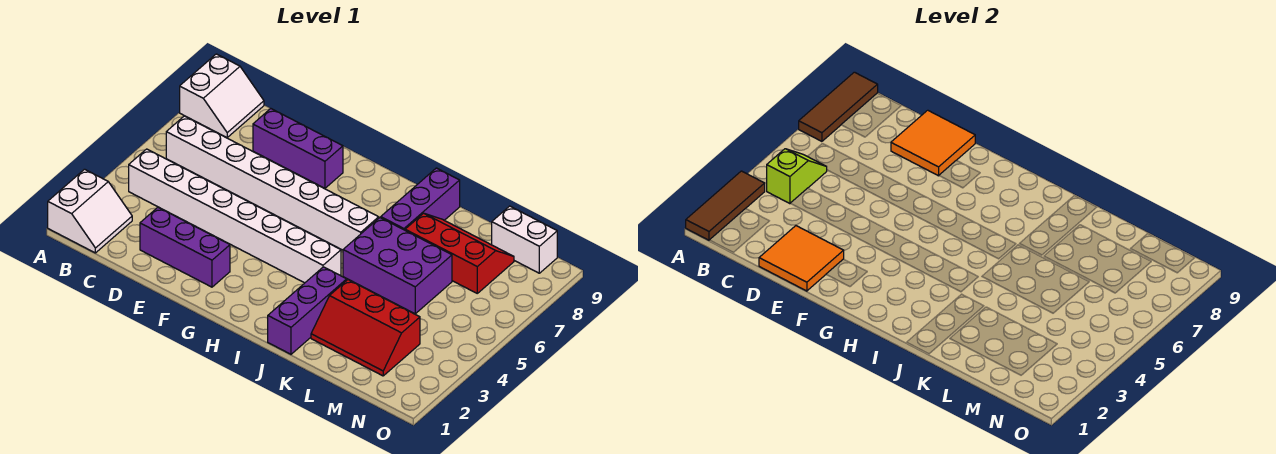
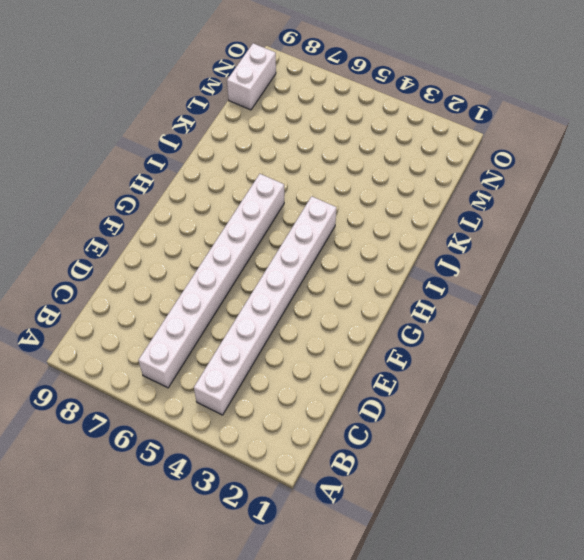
none -> white 2x2 slope [48,169,132,253]
none -> white 2x2 slope [180,54,264,137]
none -> purple 1x3 brick [140,208,230,287]

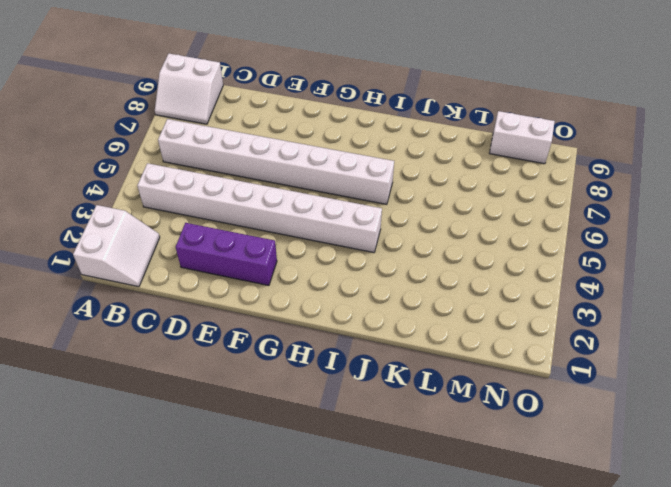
white 2x2 slope [155,54,223,124] -> white 2x2 slope turned to [180,54,264,137]
none -> purple 1x3 brick [253,109,343,188]
none -> purple 1x3 brick [268,267,347,354]
none -> purple 2x3 brick [343,218,452,314]

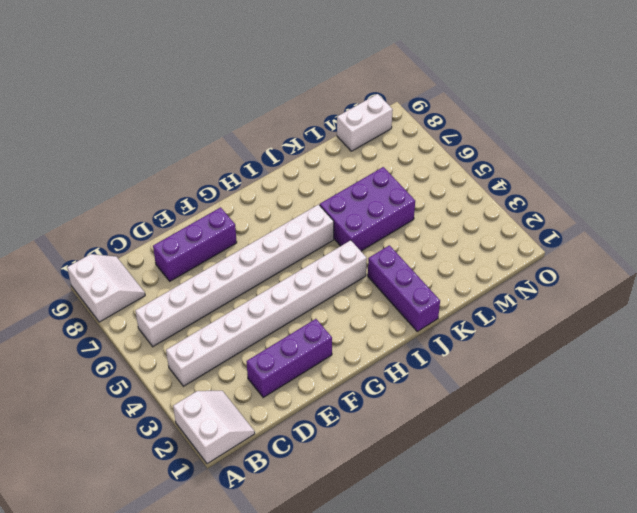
none -> purple 1x3 brick [381,168,460,230]
none -> red 2x3 slope [311,280,420,376]
none -> red 2x3 slope [405,213,514,293]

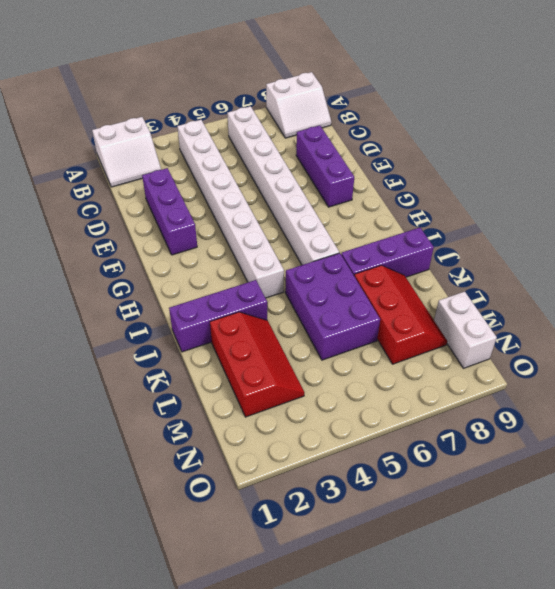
red 2x3 slope [210,312,305,417] -> red 2x3 slope turned to [311,280,420,376]
none -> brown 1x3 tile [686,171,765,240]
none -> brown 1x3 tile [799,72,878,141]
none -> lime 1x2 slope [767,149,827,204]

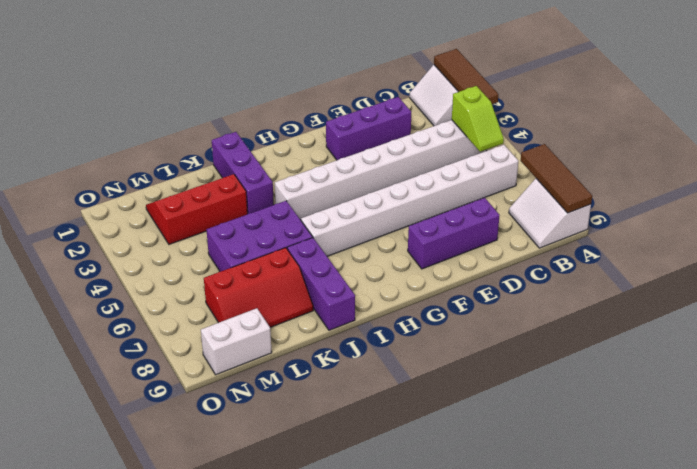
none -> orange 2x2 tile [759,226,844,291]
none -> orange 2x2 tile [891,110,975,176]

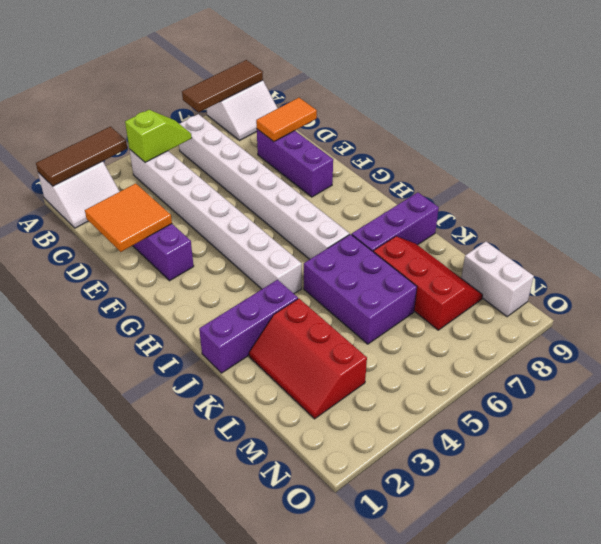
orange 1x2 tile [256,98,317,142] -> orange 2x2 tile [891,110,975,176]

